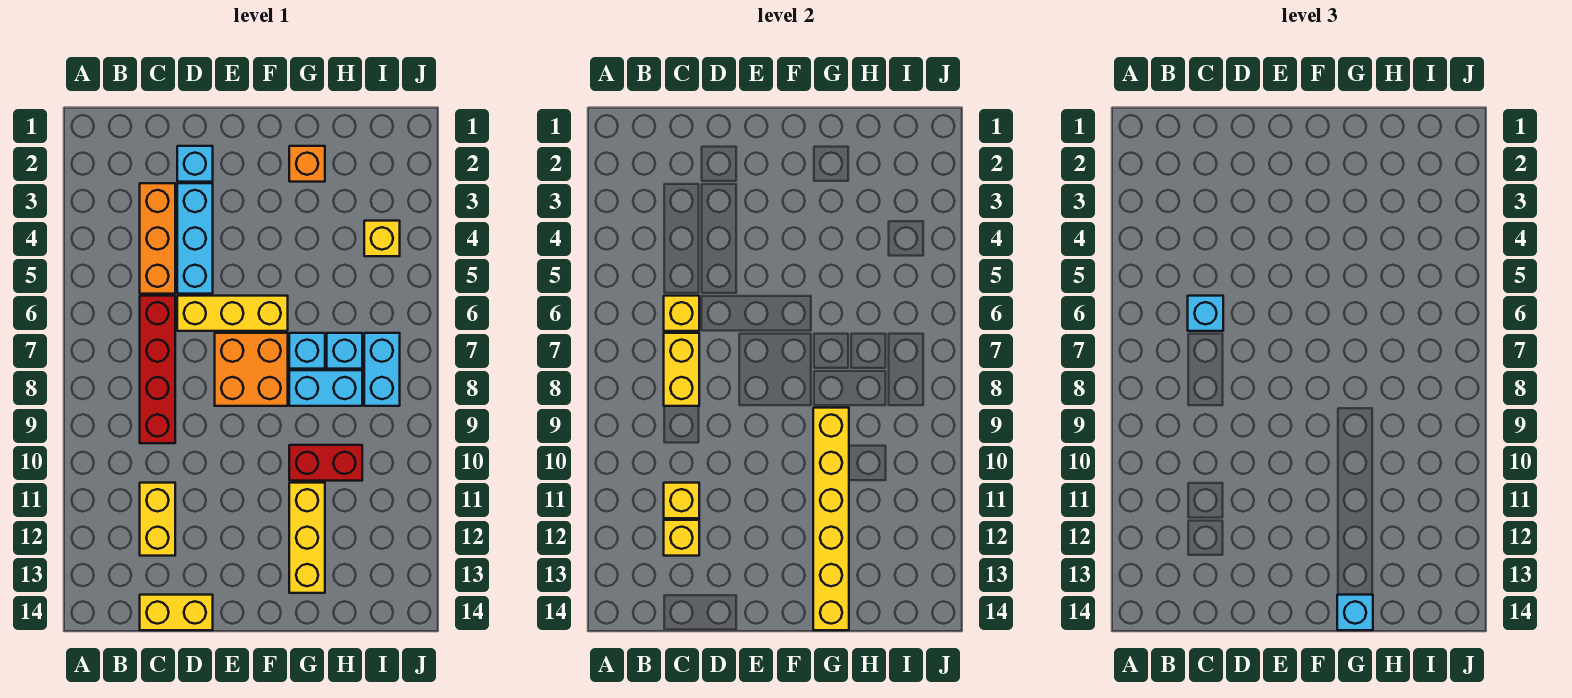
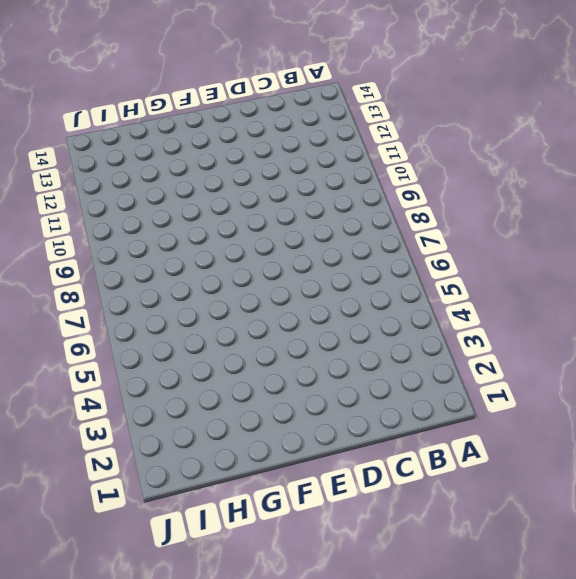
none -> orange 1x3 brick [140,183,175,294]
none -> red 1x4 brick [140,296,175,443]
none -> yellow 1x2 brick [140,483,175,556]

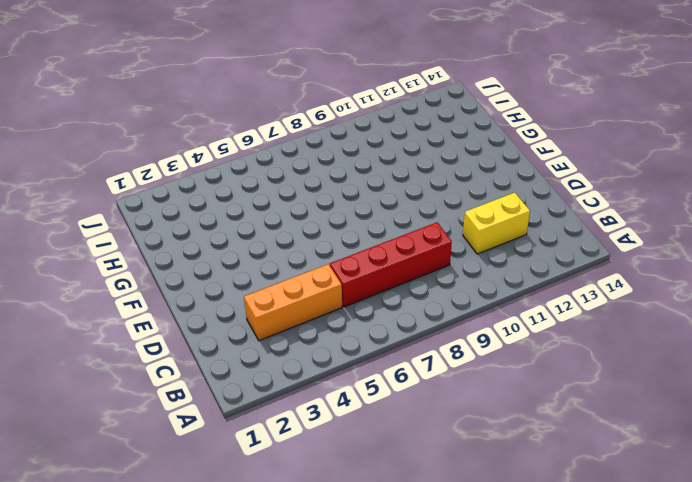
none -> yellow 1x2 brick [140,595,213,630]
none -> cyan 1x1 brick [177,146,213,182]
none -> cyan 1x3 brick [177,183,213,294]

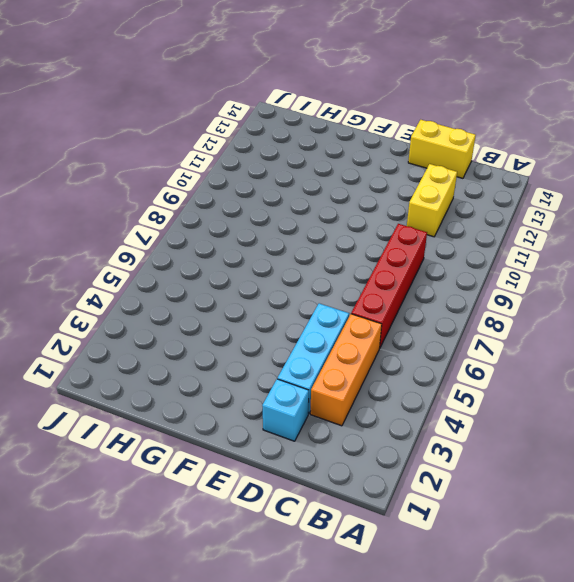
none -> yellow 1x3 brick [177,296,288,331]
none -> orange 2x2 brick [215,333,288,406]
none -> orange 1x1 brick [289,146,325,182]

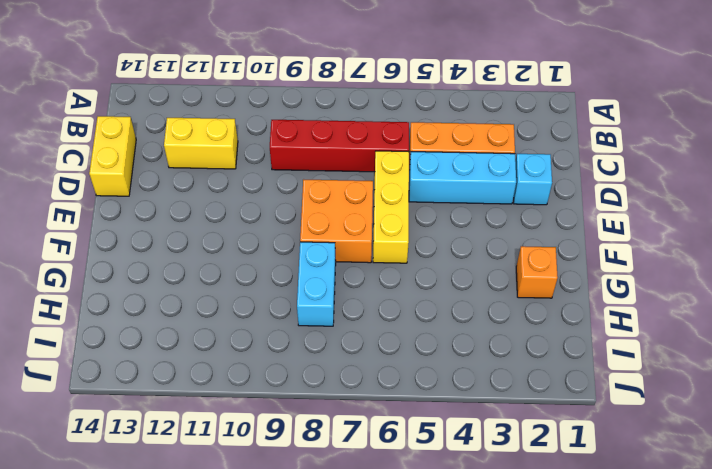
none -> cyan 1x1 brick [289,333,325,369]
none -> red 1x2 brick [289,445,362,481]
none -> yellow 1x3 brick [289,483,325,593]

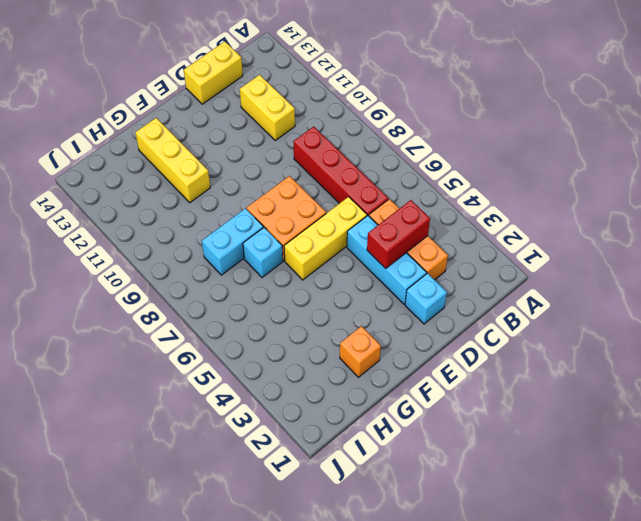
red 1x2 brick [367,200,430,268] -> red 1x2 brick moved to [289,445,362,481]
none -> cyan 1x1 brick [327,333,362,369]
none -> yellow 1x1 brick [364,221,400,256]
none -> cyan 1x2 brick [364,333,400,406]

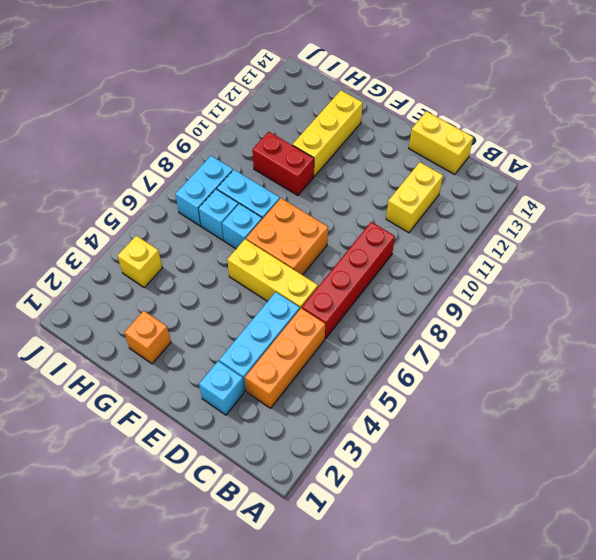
none -> yellow 1x1 brick [664,296,699,331]
none -> yellow 1x2 brick [664,333,699,406]
none -> yellow 1x1 brick [664,483,699,518]

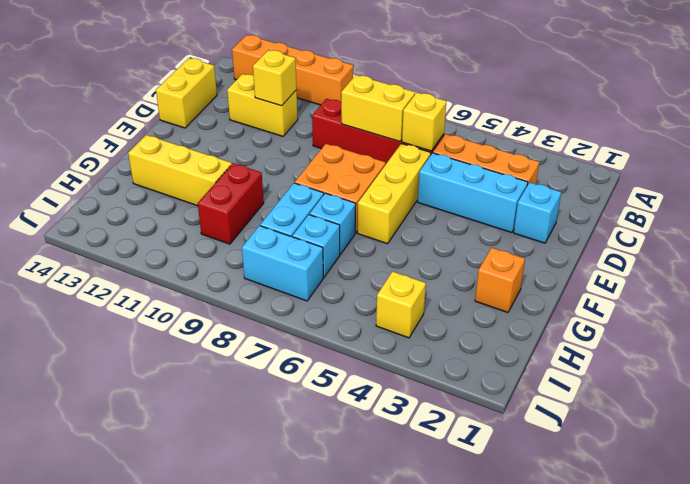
orange 1x4 brick [232,35,353,105] -> none
none -> yellow 1x1 brick [664,520,699,556]
none -> yellow 1x6 brick [813,408,849,630]
none -> cyan 1x1 brick [1188,296,1223,331]

